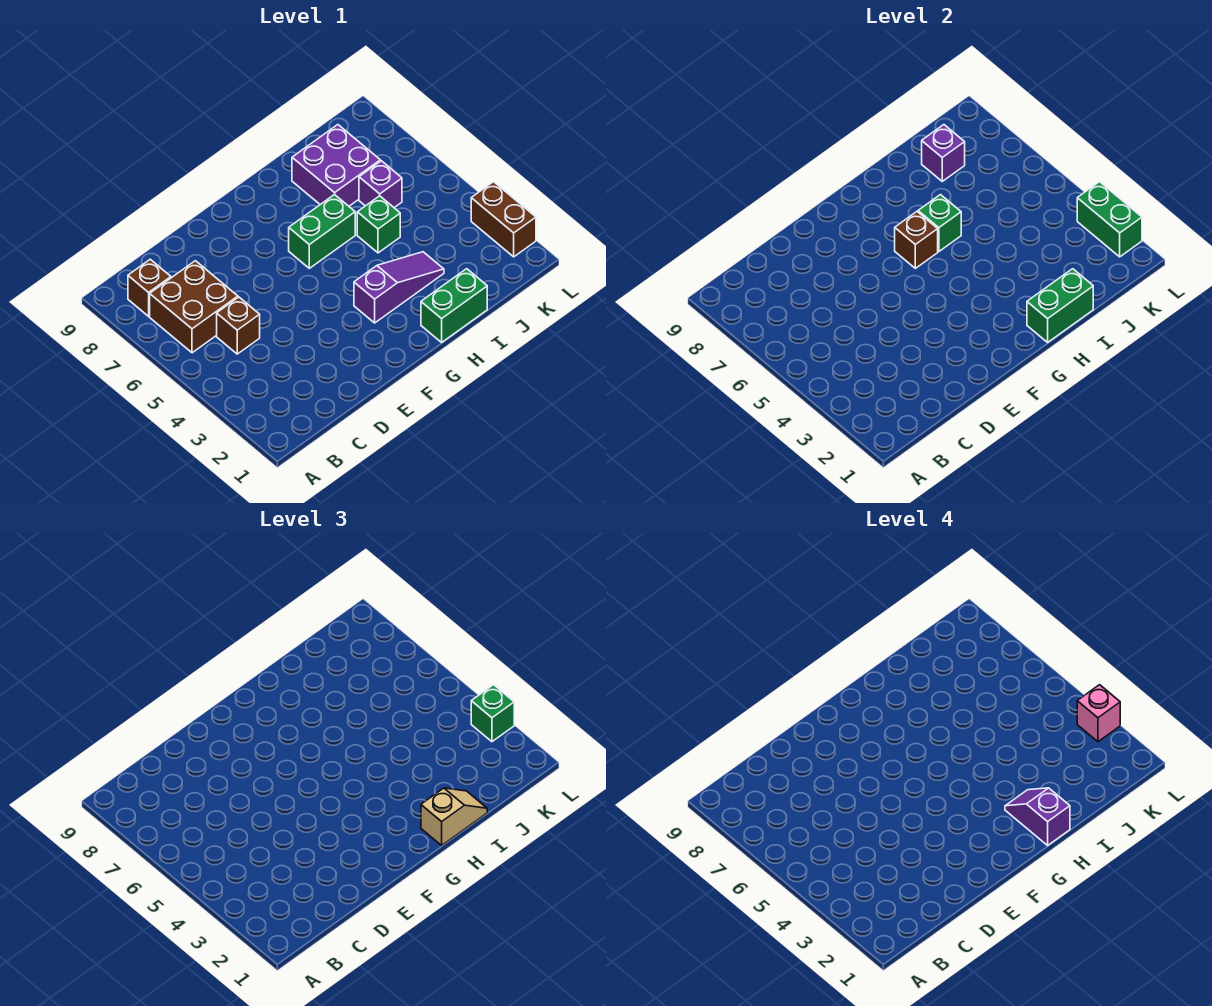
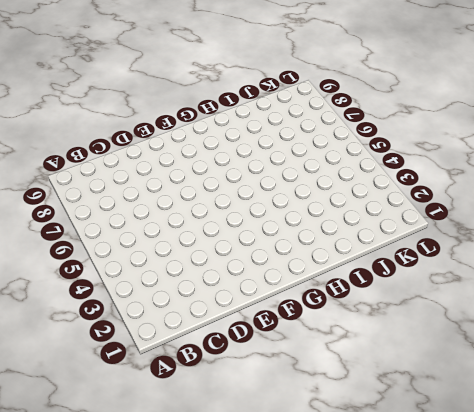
none -> brown 2x2 brick [150,261,238,353]
none -> brown 1x1 brick [128,259,171,316]
none -> brown 1x1 brick [217,297,260,354]

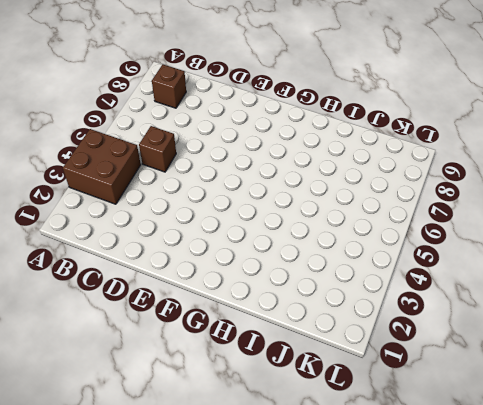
brown 2x2 brick [63,129,141,204] -> brown 2x2 brick moved to [150,261,238,353]
none -> purple 1x3 slope [354,252,444,323]
none -> green 1x2 brick [289,194,355,268]
none -> green 1x2 brick [421,269,487,342]

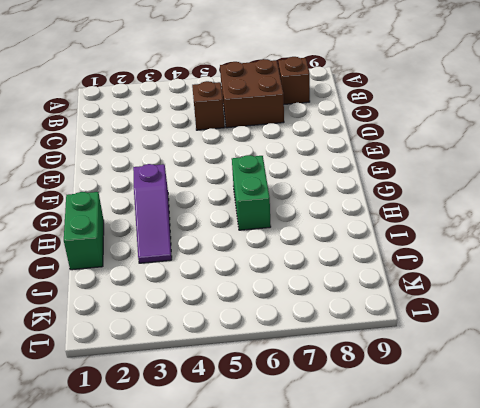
none -> green 1x1 brick [357,196,400,253]
none -> purple 2x2 brick [292,125,380,206]
none -> purple 1x1 brick [359,161,402,208]

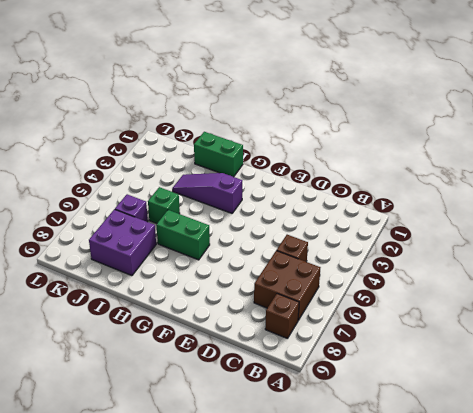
none -> brown 1x2 brick [471,182,536,257]
none -> brown 1x1 brick [895,212,938,268]
none -> green 1x2 brick [1027,269,1093,342]

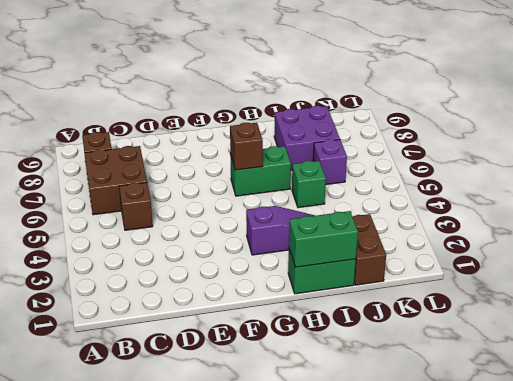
brown 1x2 brick [352,214,386,285] -> brown 1x2 brick moved to [471,182,536,257]
none -> green 1x1 brick [918,195,961,252]
none -> purple 1x1 brick [922,125,965,181]
none -> green 1x2 brick [1077,182,1142,257]

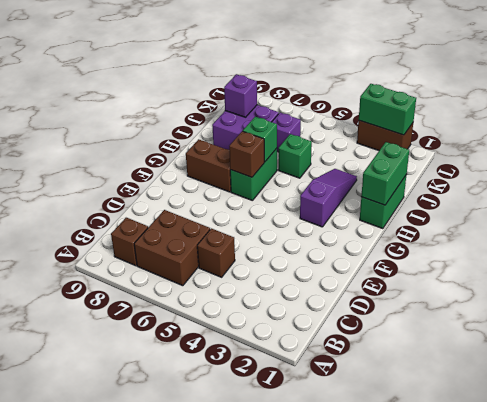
brown 1x2 brick [186,139,231,192] -> none
none -> tan 1x2 slope [421,788,487,845]
none -> green 1x1 brick [471,685,514,742]
none -> purple 1x2 slope [1005,788,1070,845]

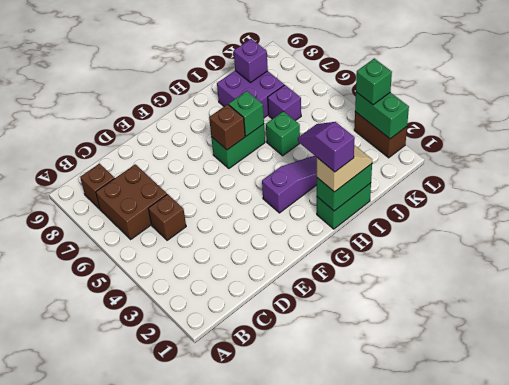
none -> pink 1x1 brick [1077,685,1120,742]

